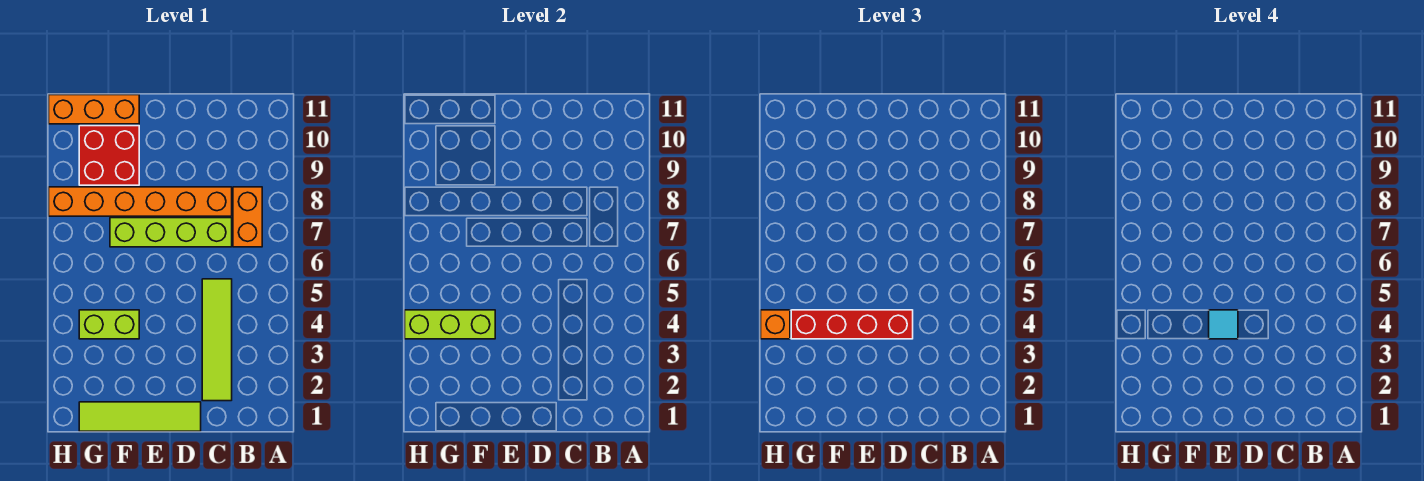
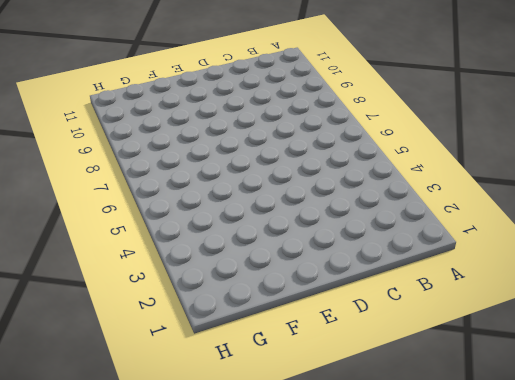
none -> orange 1x2 brick [233,187,262,247]
none -> lime 1x4 tile [202,279,232,401]
none -> lime 1x4 brick [110,218,232,247]

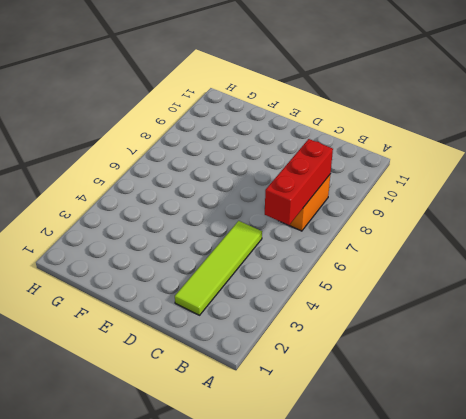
red 1x3 brick [265,139,333,225] -> none
none -> lime 1x4 brick [110,218,232,247]
none -> orange 1x6 brick [49,187,232,216]
none -> lime 1x4 tile [79,402,201,431]

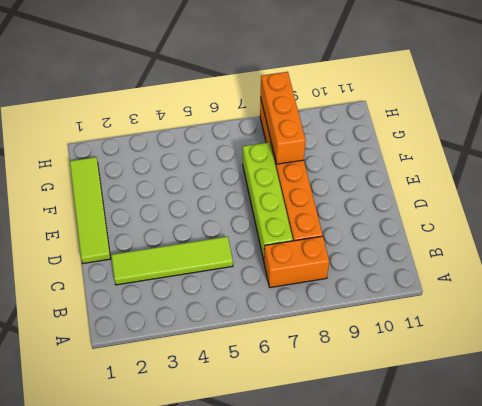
orange 1x3 brick [261,72,306,164] -> orange 1x3 brick moved to [49,95,139,124]
none -> lime 1x2 brick [79,310,139,339]
none -> red 2x2 brick [79,126,139,185]
none -> lime 1x3 brick [405,310,495,339]

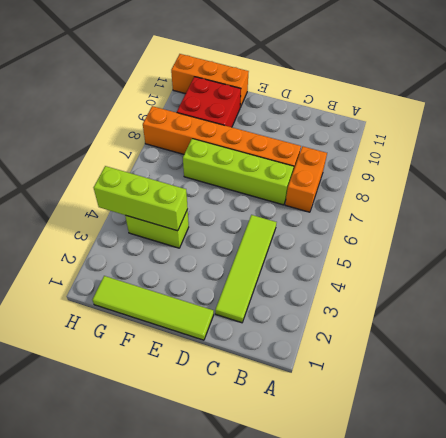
none -> red 1x4 brick [791,310,913,339]
none -> orange 1x1 brick [761,310,790,339]
none -> cyan 1x1 tile [1209,310,1238,339]

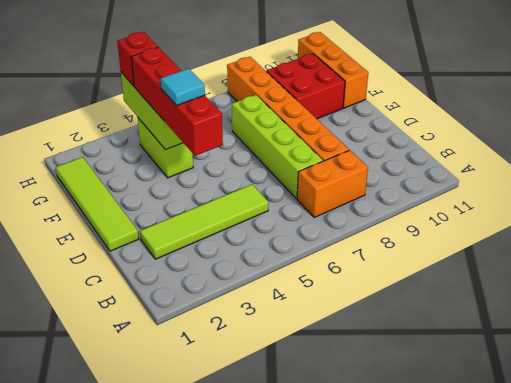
red 1x1 brick [117,32,158,86] -> orange 1x1 brick [761,310,790,339]

